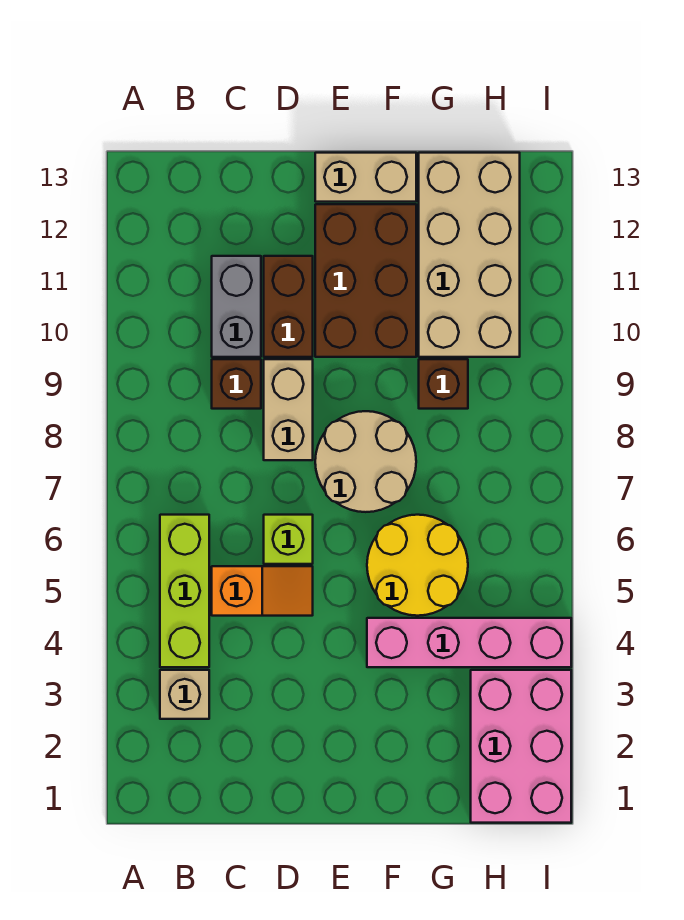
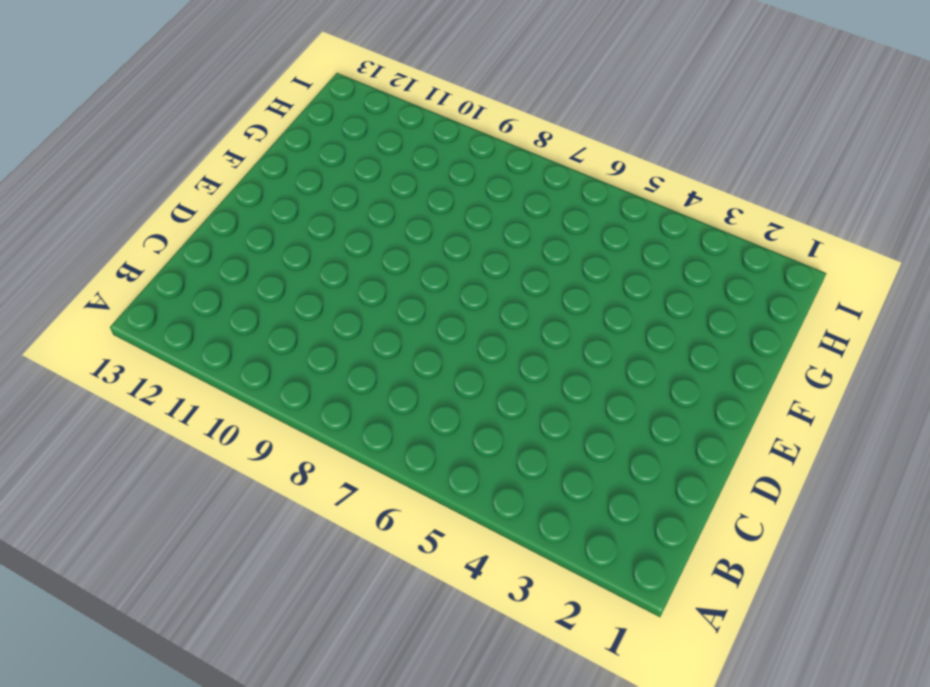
none -> tan 1x1 brick [160,670,209,719]
none -> lime 1x3 brick [160,515,209,667]
none -> orange 1x2 slope [212,566,313,616]

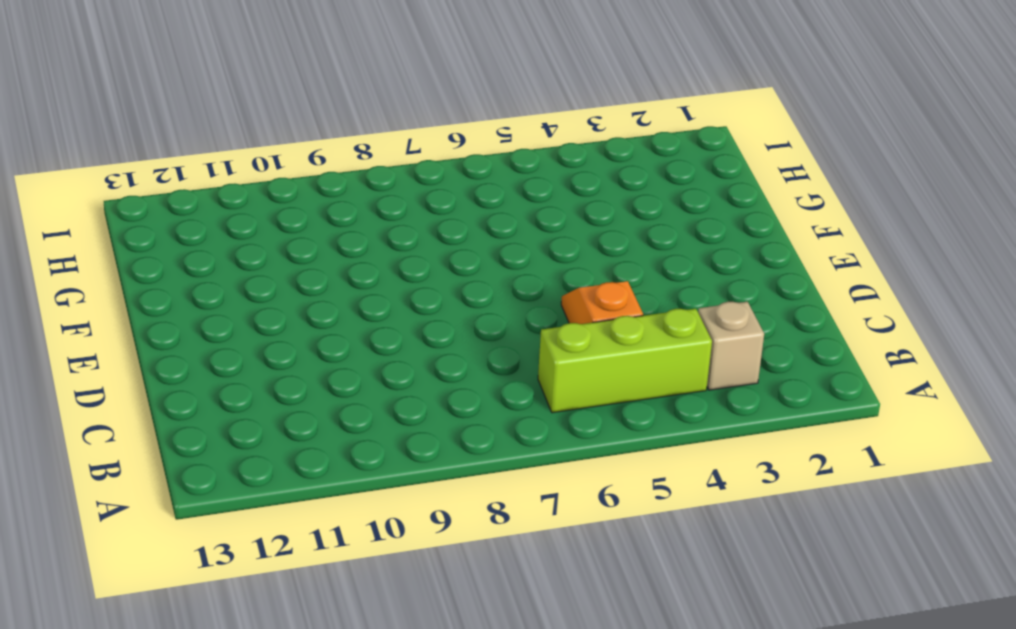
none -> brown 1x1 brick [212,359,261,409]
none -> grey 1x2 brick [212,256,261,357]
none -> lime 1x1 brick [264,515,313,564]

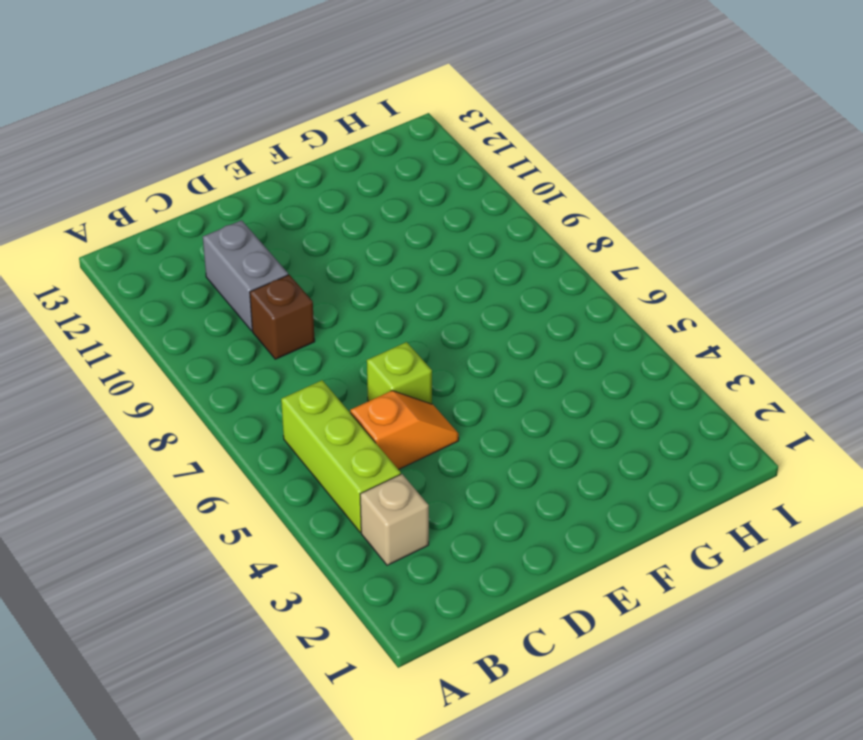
none -> tan 1x2 brick [264,359,313,460]
none -> brown 1x2 brick [264,256,313,357]
none -> tan 2x2 round brick [315,411,416,512]

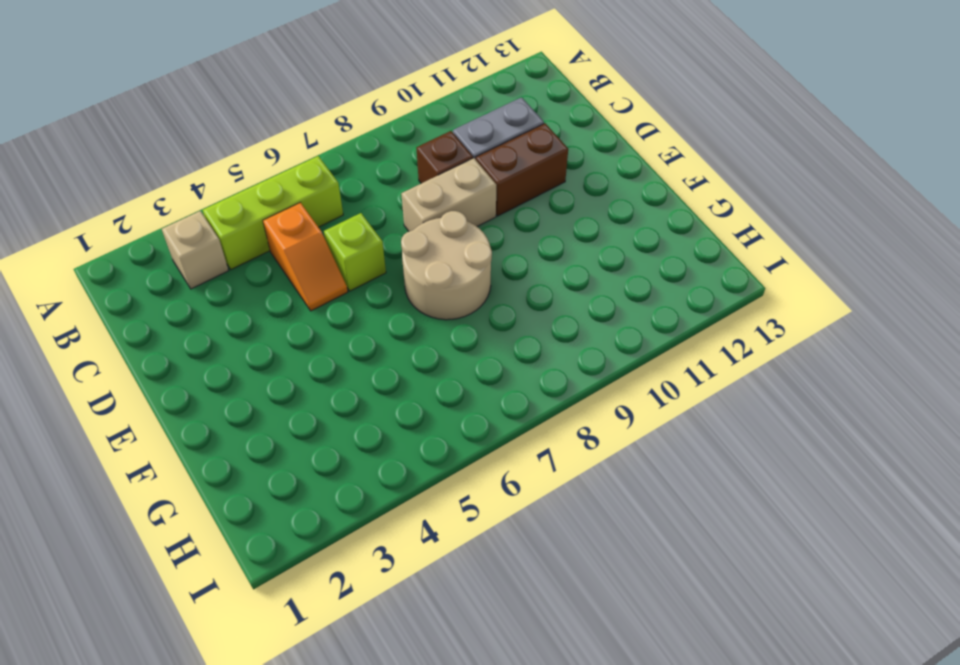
none -> brown 2x3 brick [315,204,416,357]
none -> tan 1x2 brick [315,153,416,202]
none -> pink 1x4 brick [367,618,571,667]

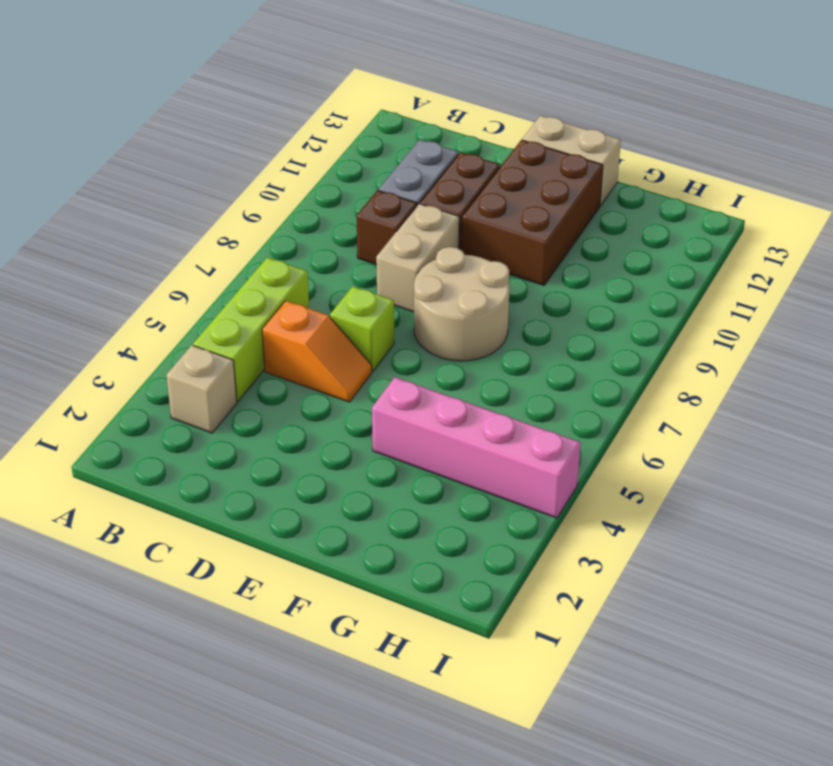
none -> yellow 2x2 round brick [367,515,468,616]
none -> brown 1x1 brick [419,359,468,409]
none -> tan 2x4 brick [419,153,520,357]

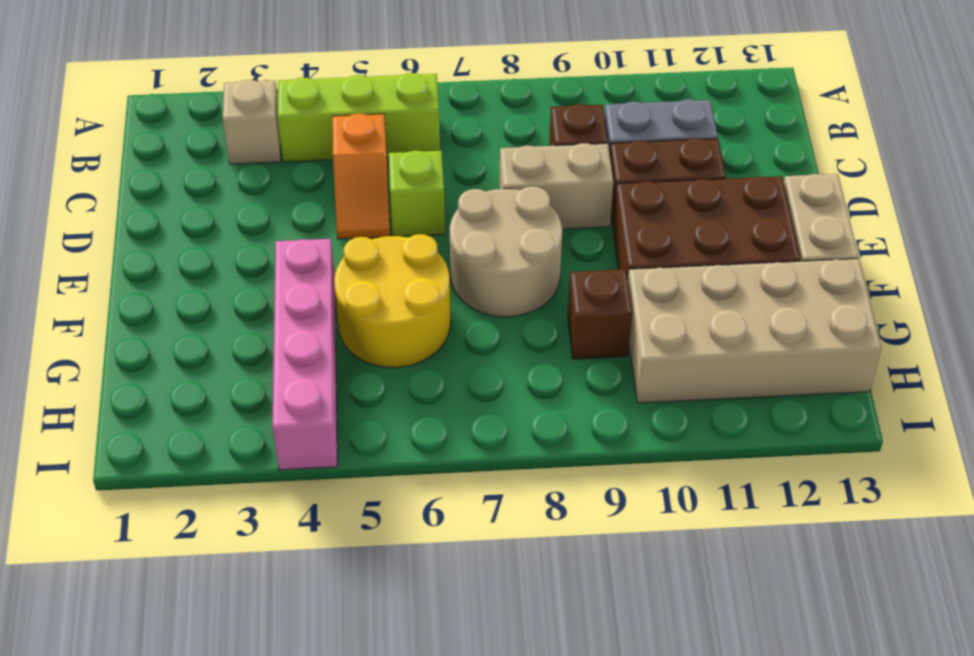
none -> pink 2x3 brick [471,670,571,823]

